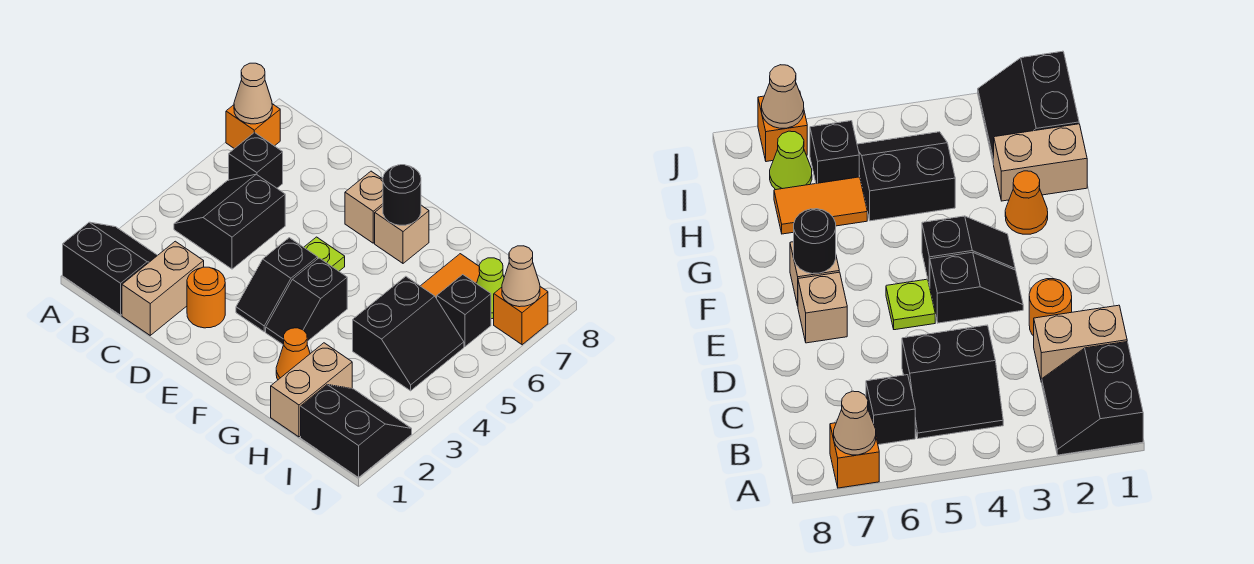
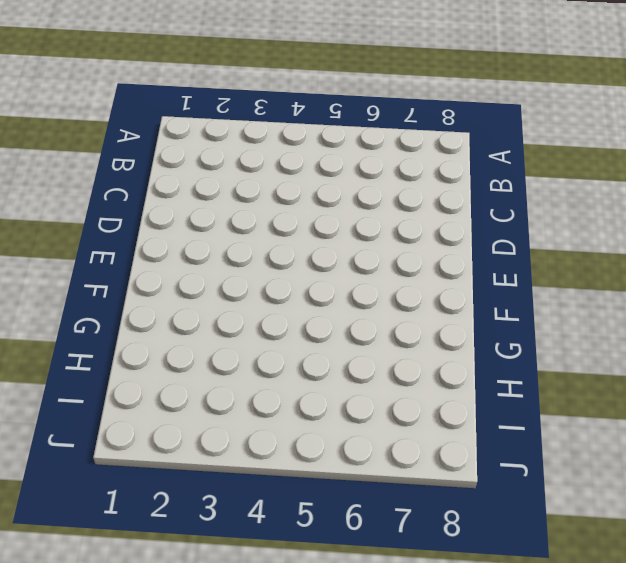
none -> black 2x2 slope [63,222,158,315]
none -> orange 1x1 brick [226,104,280,149]
none -> black 2x2 slope [174,174,285,269]

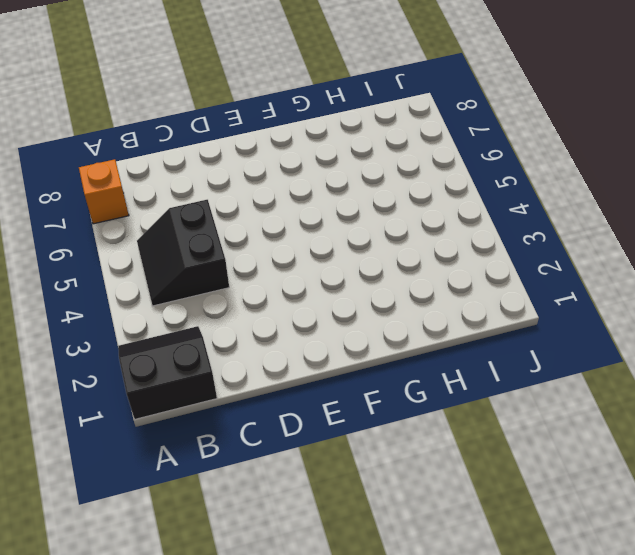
none -> black 1x1 brick [229,132,283,188]
none -> tan 1x2 brick [122,241,204,335]
none -> orange 1x1 round brick [187,267,225,328]

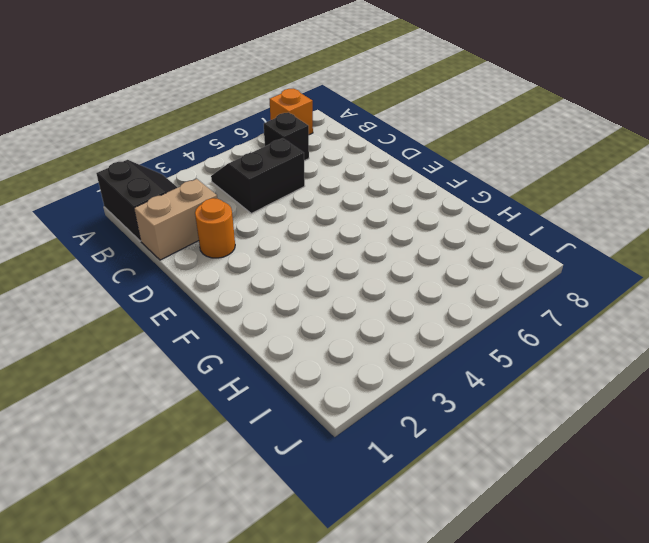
none -> black 1x2 slope [236,238,318,332]
none -> lime 1x1 plate [304,237,345,271]
none -> tan 1x1 brick [345,171,383,243]

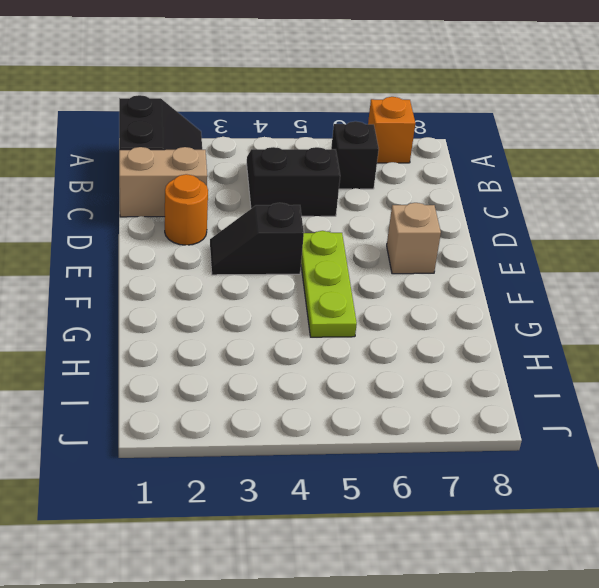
lime 1x3 plate [301,231,357,337] -> lime 1x1 plate [304,237,345,271]
none -> black 1x2 slope [266,258,347,345]
none -> tan 1x1 brick [375,205,429,263]
none -> orange 1x1 cone [276,328,310,380]

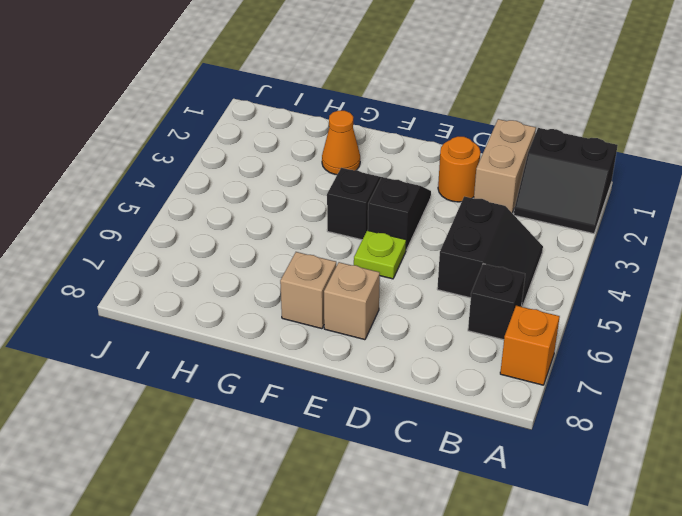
none -> tan 1x2 brick [271,343,352,437]
none -> black 2x2 slope [353,276,464,391]
none -> orange 1x2 tile [421,254,480,298]

